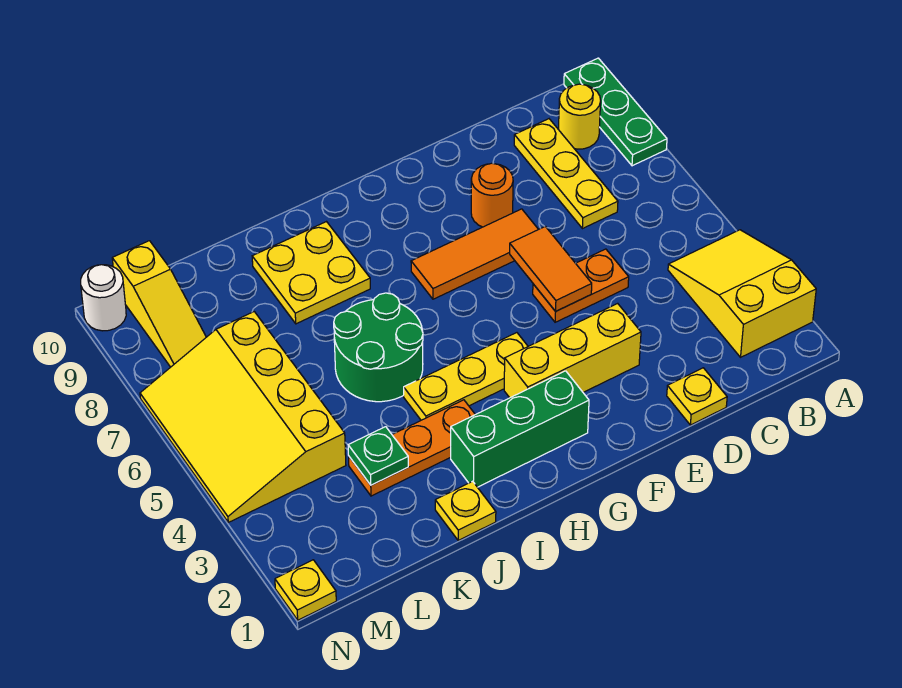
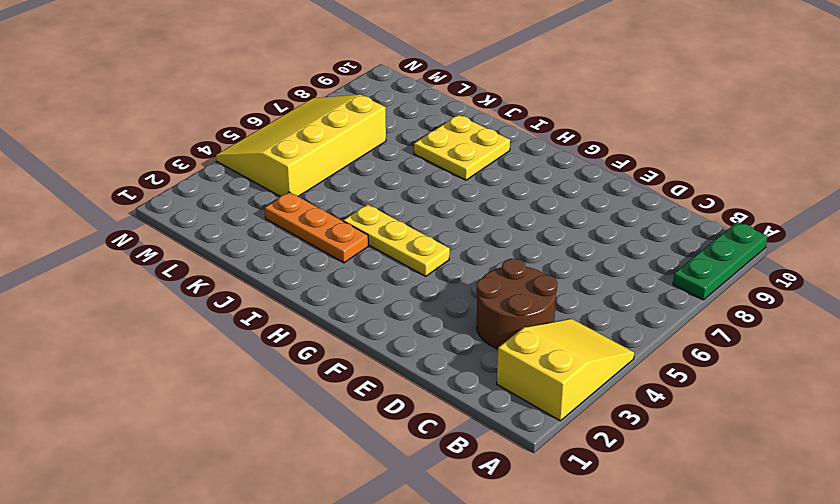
brown 2x2 round brick [476,259,557,349] -> none
none -> yellow 1x1 round brick [558,84,601,149]
none -> yellow 1x3 plate [514,119,618,229]
none -> yellow 1x1 plate [667,368,727,425]

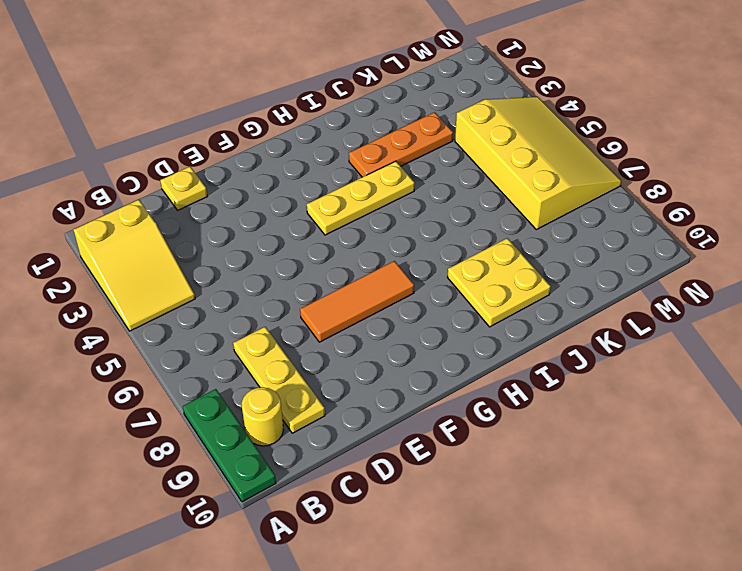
none -> orange 1x2 plate [533,249,629,322]
none -> yellow 1x3 brick [504,303,641,398]
none -> orange 1x1 round brick [471,163,513,227]

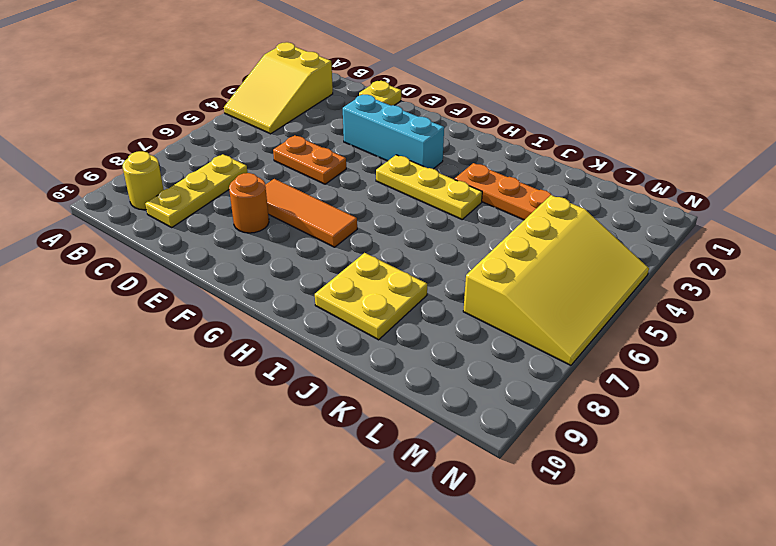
cyan 1x3 brick [343,94,444,169] -> yellow 1x3 brick [504,303,641,398]
none -> green 1x3 plate [564,58,667,166]
none -> green 1x3 brick [451,371,589,487]
none -> green 2x2 round brick [334,293,423,402]

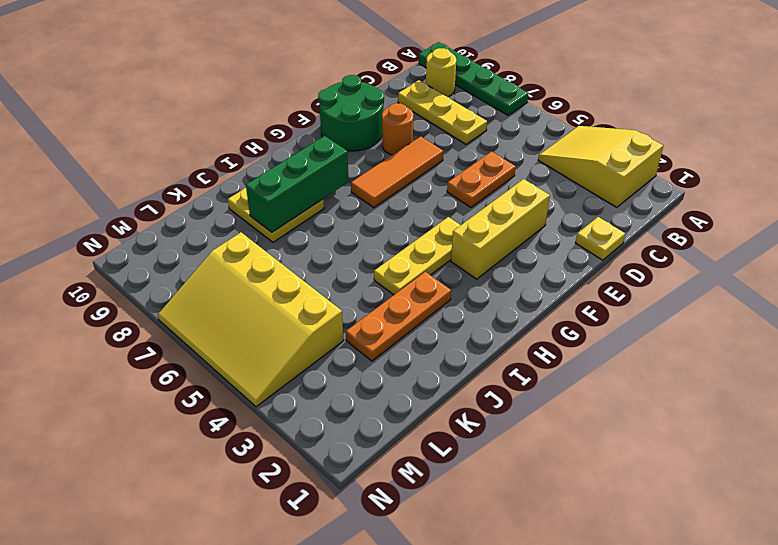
green 1x4 plate [419,42,529,115] -> green 1x3 plate [564,58,667,166]
green 2x2 round brick [318,75,384,151] -> green 2x2 round brick moved to [334,293,423,402]
green 1x3 brick [246,136,349,232] -> green 1x3 brick moved to [451,371,589,487]
none -> yellow 1x1 plate [435,481,496,540]
none -> yellow 1x3 slope [112,241,206,367]
none -> yellow 1x1 plate [275,560,336,620]

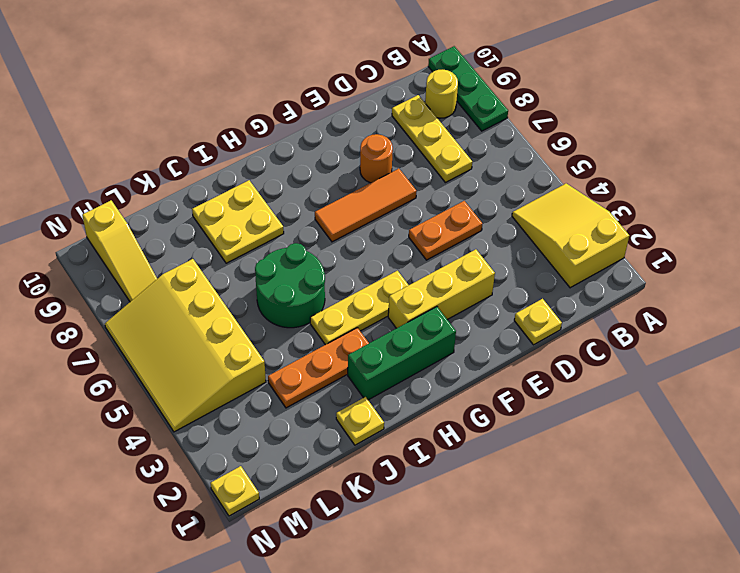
none -> white 1x1 round brick [81,265,126,331]
none -> orange 1x2 tile [510,226,592,311]
none -> green 1x1 plate [348,427,408,485]

